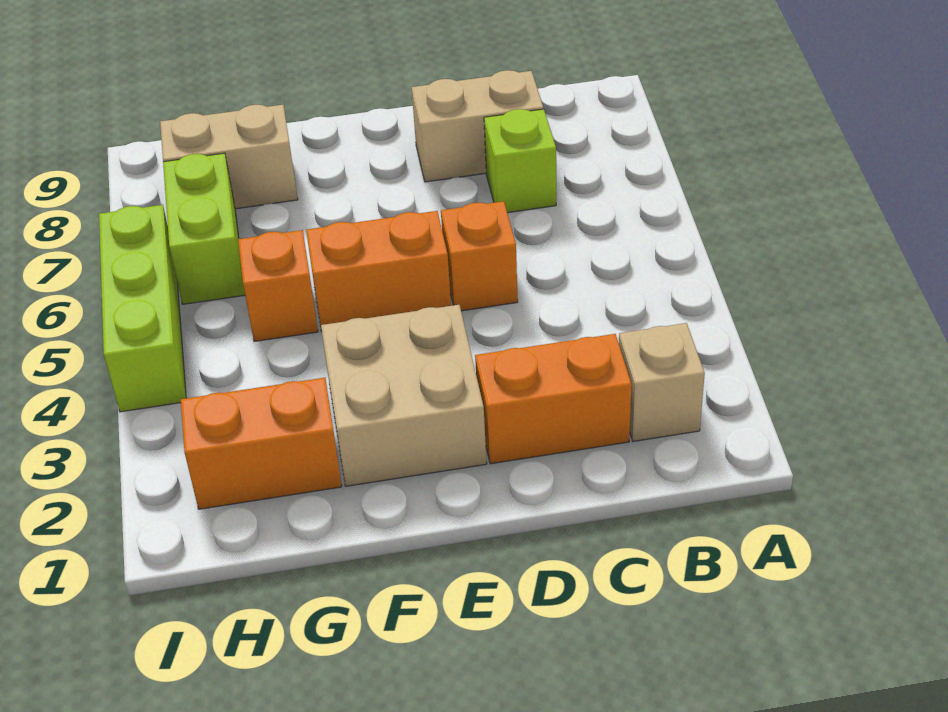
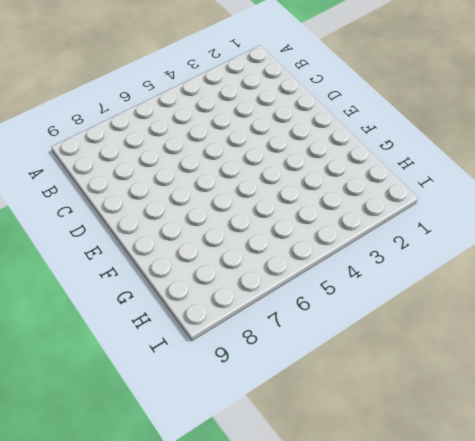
none -> tan 1x1 brick [619,323,705,441]
none -> orange 1x2 brick [475,334,632,464]
none -> lime 1x1 brick [484,109,556,213]

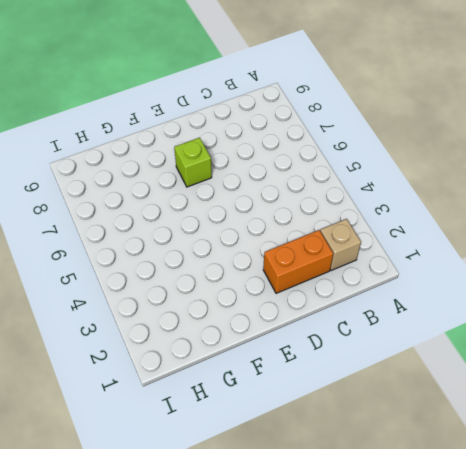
lime 1x1 brick [174,138,212,187] -> lime 1x1 brick moved to [484,109,556,213]
none -> tan 1x2 brick [411,70,543,182]
none -> orange 1x1 brick [441,201,518,311]
none -> tan 2x2 brick [321,305,487,486]

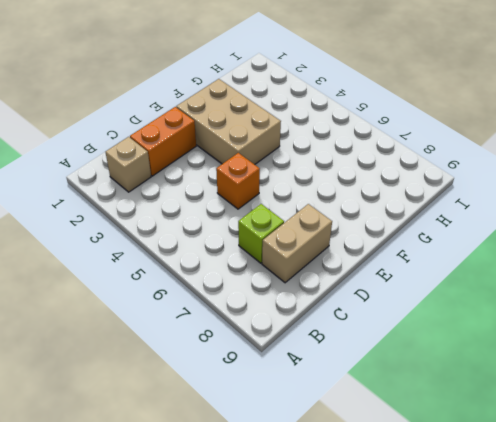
tan 2x3 brick [176,79,281,164] -> tan 2x2 brick [321,305,487,486]
none -> orange 1x2 brick [306,211,451,331]
none -> orange 1x2 brick [181,378,342,509]
none -> orange 1x1 brick [238,230,318,342]

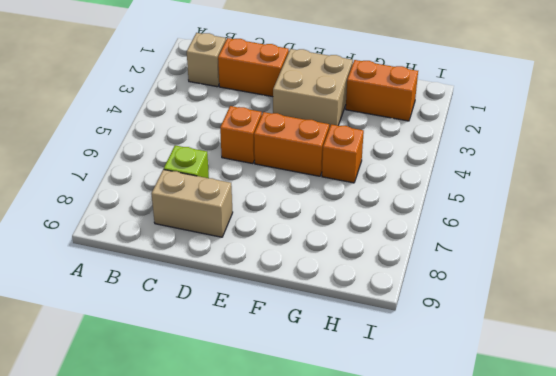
none -> tan 1x2 brick [160,105,298,209]
none -> lime 1x2 brick [163,153,245,304]
none -> lime 1x3 brick [99,205,186,412]

